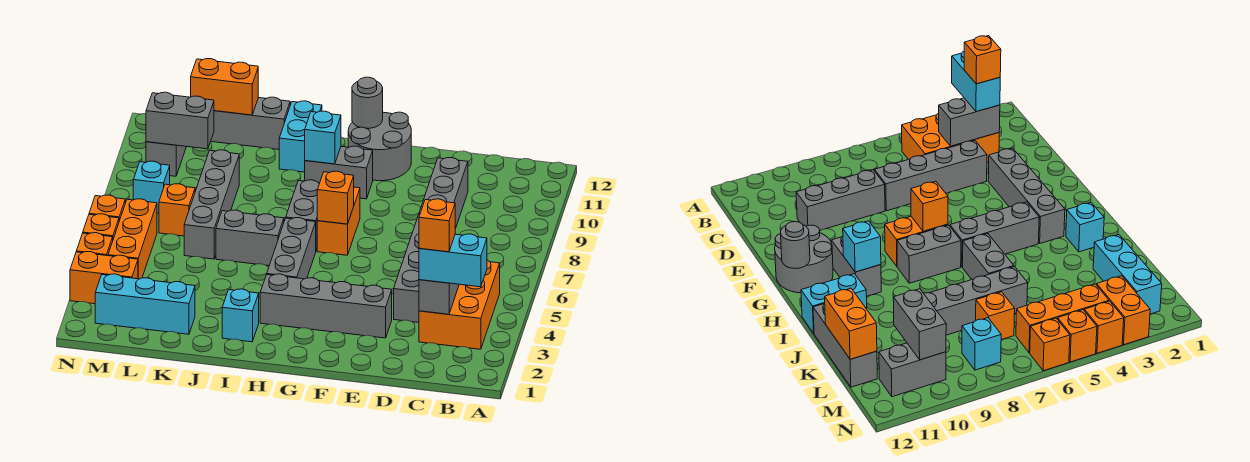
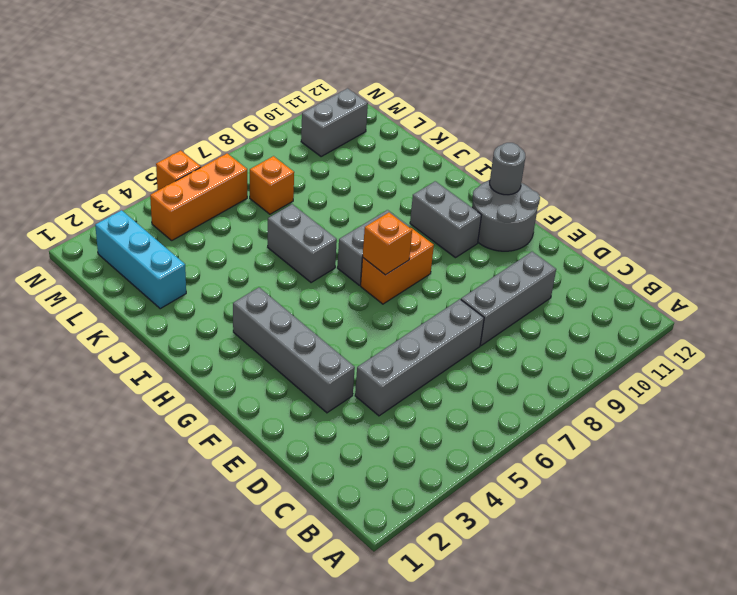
none -> orange 2x3 brick [419,260,500,349]
none -> grey 1x3 brick [267,218,316,279]
none -> cyan 1x1 brick [222,289,259,342]
none -> cyan 1x2 brick [279,101,322,172]

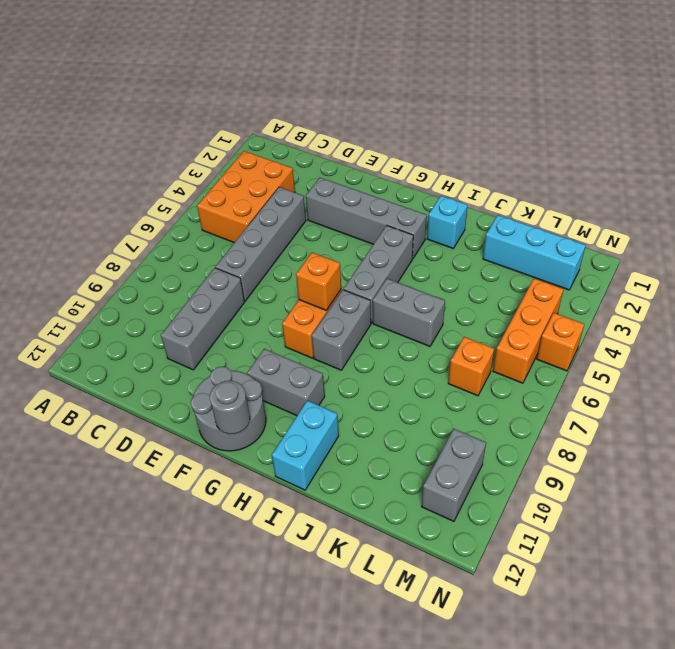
none -> grey 1x3 brick [211,97,290,149]
none -> grey 1x4 brick [184,150,239,259]
none -> orange 1x2 brick [70,252,138,304]
none -> cyan 1x1 brick [133,161,170,213]

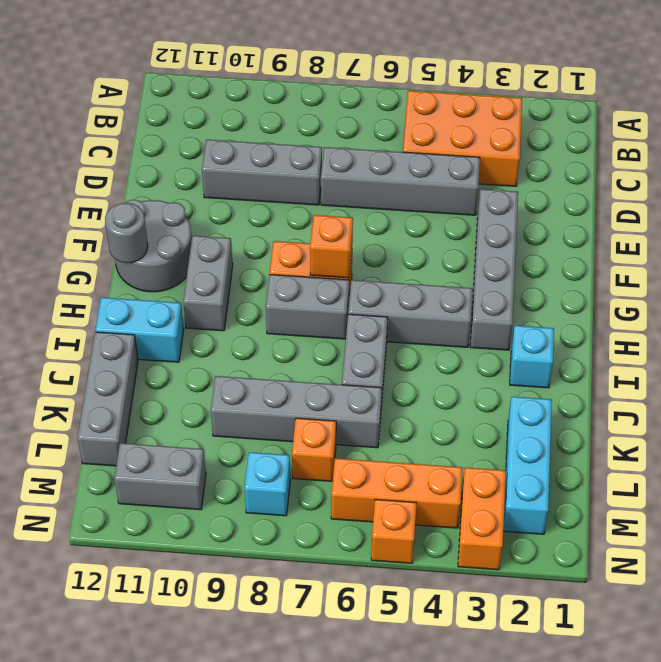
none -> orange 1x1 brick [76,233,113,256]
none -> orange 1x1 brick [89,195,125,221]
none -> grey 1x2 brick [419,280,459,314]
none -> cyan 1x1 brick [305,111,341,164]

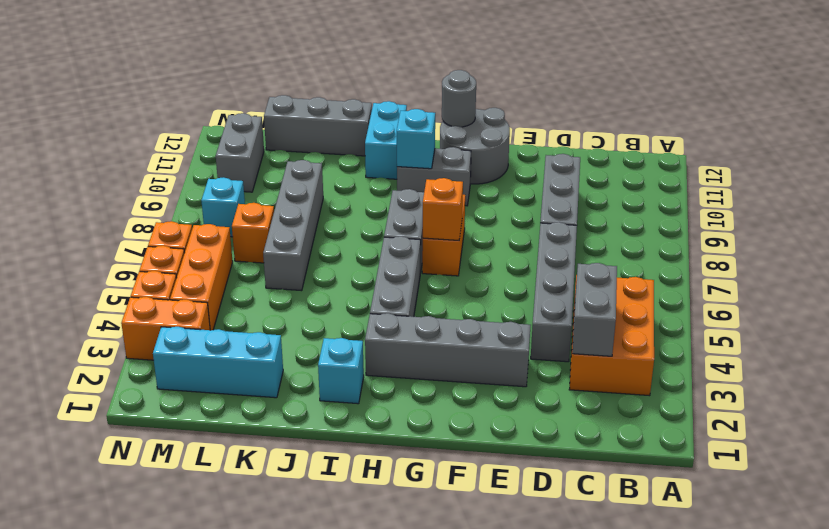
none -> grey 1x2 brick [216,210,284,266]
none -> orange 1x2 brick [191,59,258,115]
none -> grey 1x2 brick [146,92,214,149]
none -> cyan 1x2 brick [419,234,487,287]

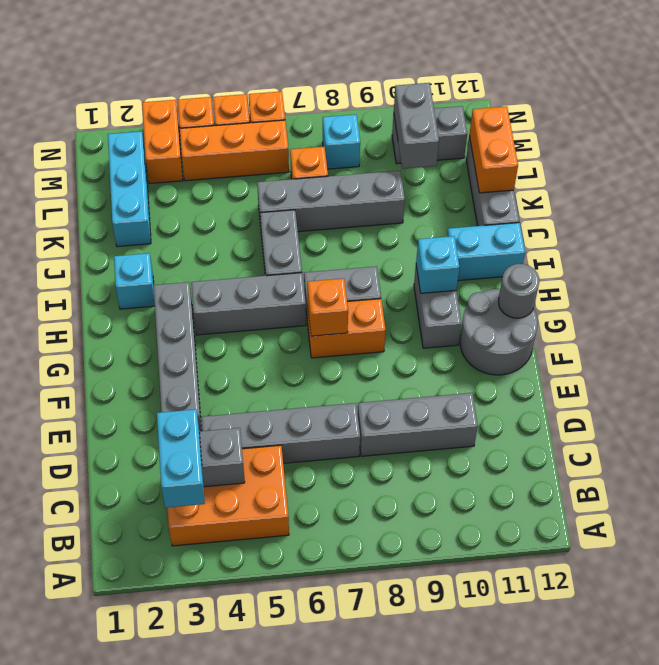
none -> orange 1x1 brick [419,199,455,252]

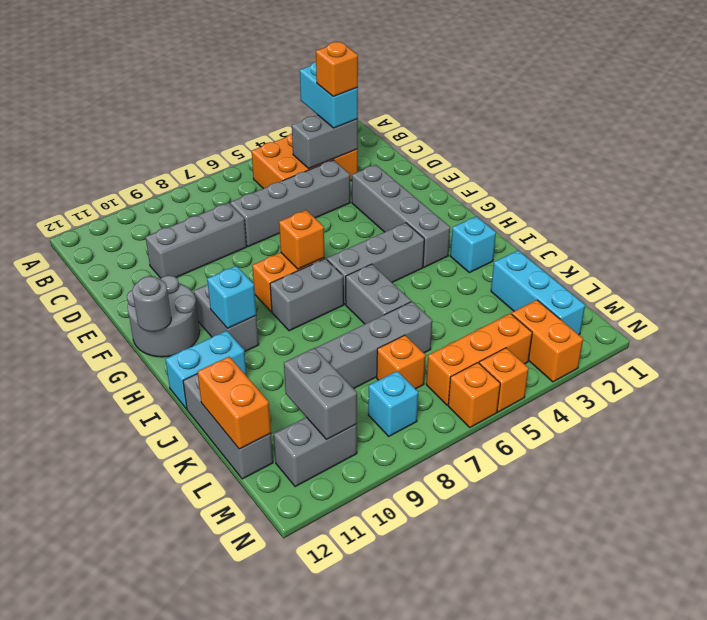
none -> orange 1x1 brick [76,233,113,256]

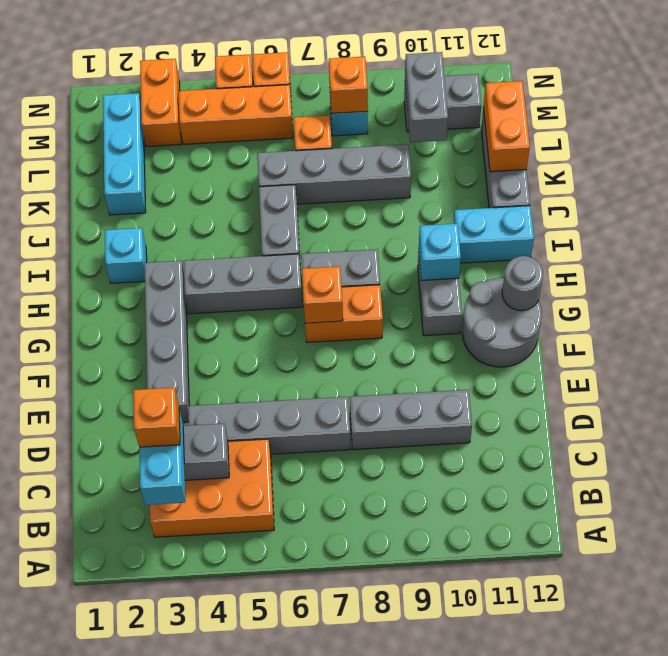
orange 1x1 brick [329,56,368,113] -> orange 1x1 brick moved to [76,233,113,256]

